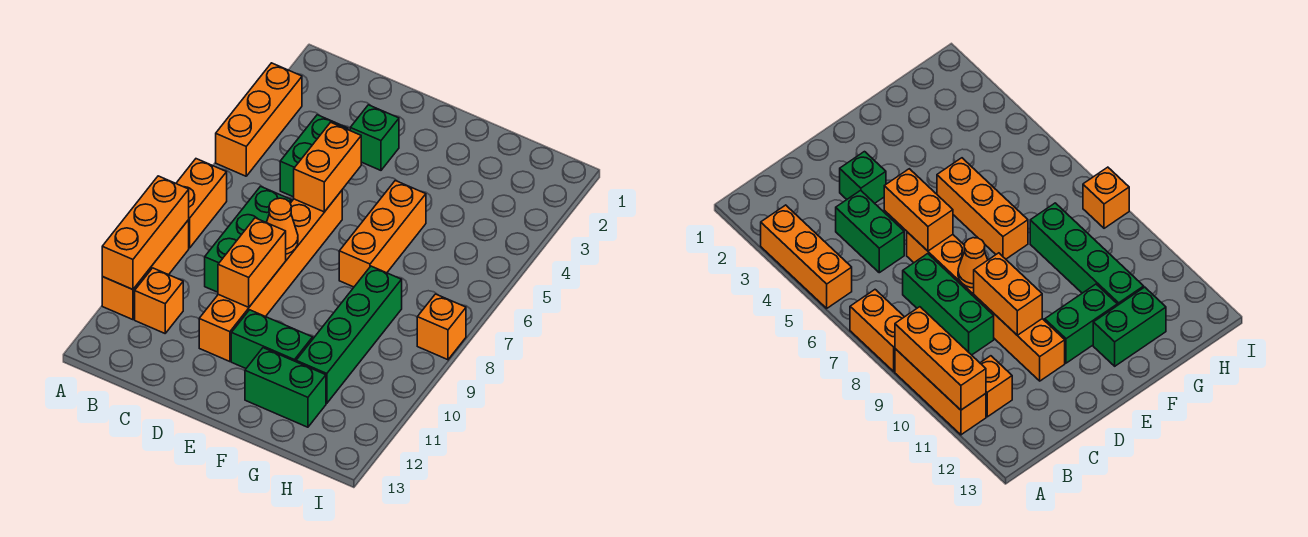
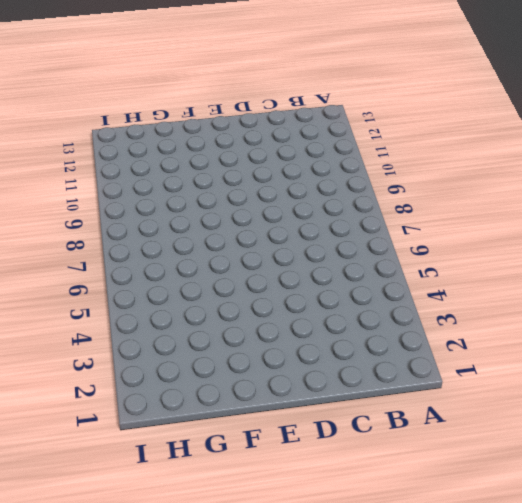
none -> orange 1x3 brick [216,63,302,176]
none -> orange 1x2 brick [176,159,227,248]
none -> orange 1x3 brick [102,220,189,320]

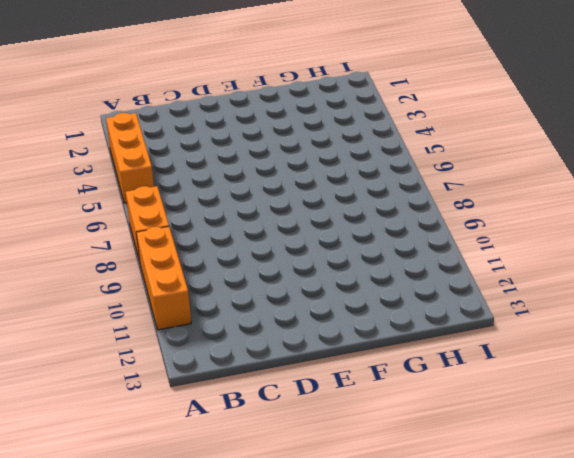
none -> orange 1x1 brick [135,268,183,333]
none -> green 1x2 brick [280,115,348,197]
none -> green 1x3 brick [205,186,291,292]

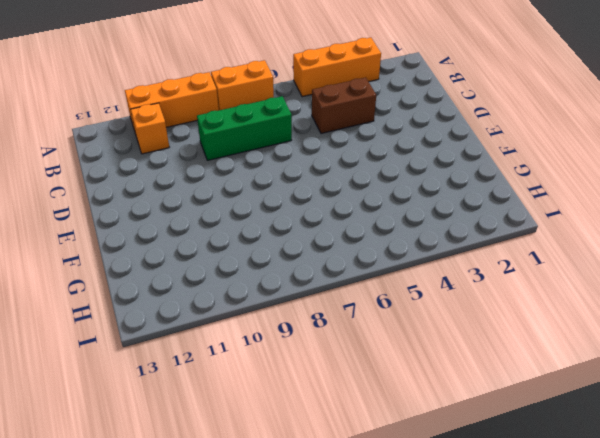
brown 1x2 brick [312,78,376,134] -> green 1x2 brick [280,115,348,197]
none -> green 1x1 brick [350,105,399,170]
none -> orange 1x6 brick [199,191,342,362]
none -> green 1x2 brick [231,310,313,368]

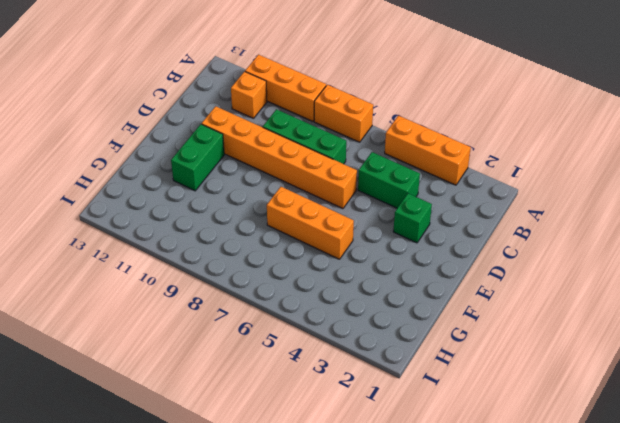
none -> green 1x2 brick [245,348,326,427]
none -> green 1x4 brick [296,266,402,403]
none -> orange 1x1 brick [417,294,466,360]

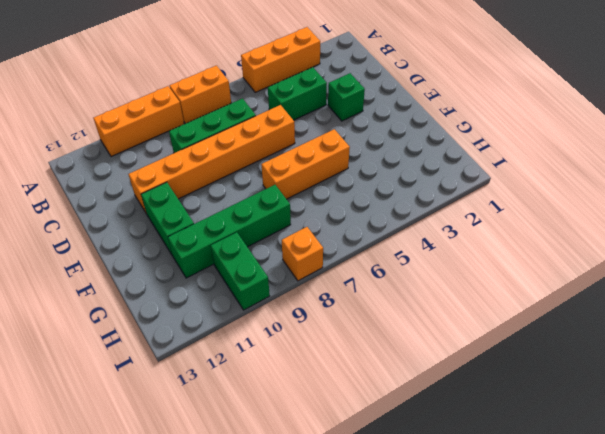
green 1x2 brick [211,232,270,310] -> green 1x2 brick moved to [245,348,326,427]
none -> orange 1x1 brick [135,268,183,333]
none -> orange 1x3 brick [102,176,189,289]
none -> orange 1x2 brick [294,122,361,212]

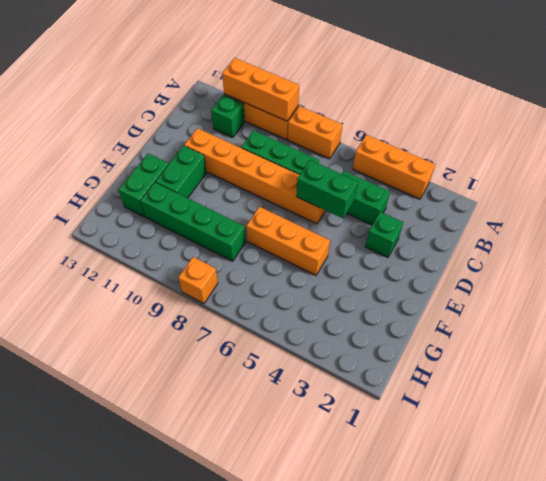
green 1x1 brick [211,95,244,138] -> orange 1x1 brick [135,268,183,333]
green 1x2 brick [296,160,358,218] -> orange 1x2 brick [294,122,361,212]
none -> orange 1x1 cone [266,198,298,254]
none -> orange 1x2 brick [218,218,286,307]

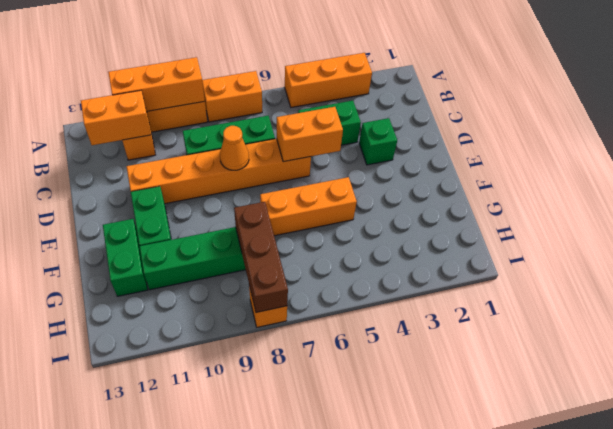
orange 1x2 brick [81,90,151,145] -> orange 1x2 brick moved to [218,218,286,307]
brown 1x3 brick [234,202,288,313] -> none

